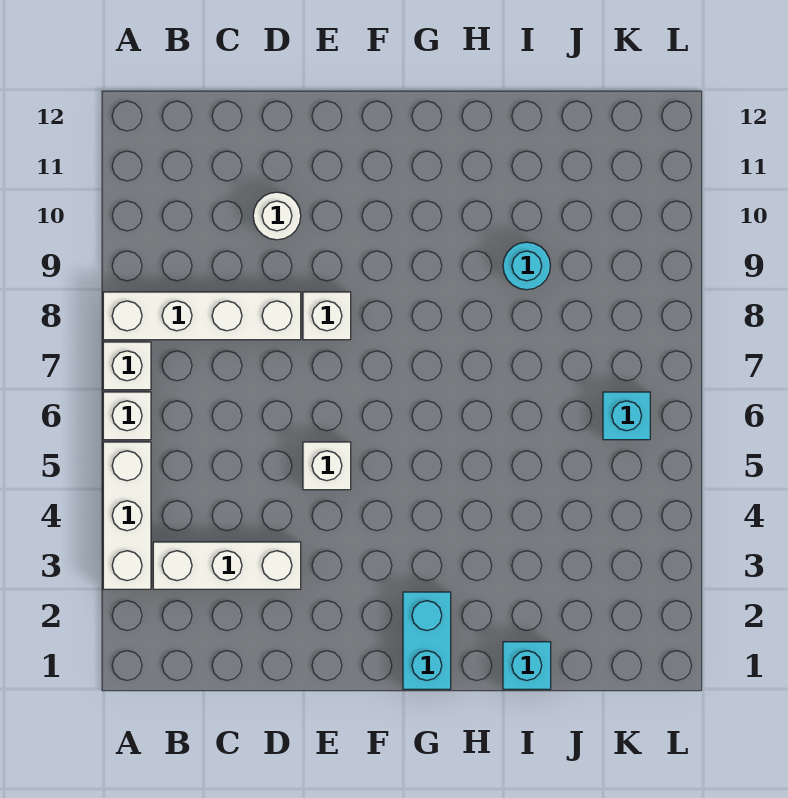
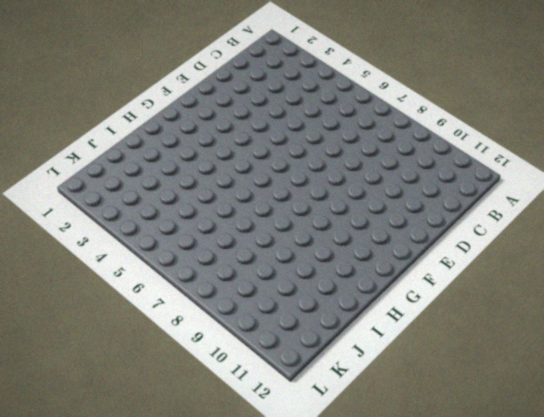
none -> white 1x3 brick [103,442,151,589]
none -> white 1x1 brick [103,392,151,440]
none -> white 1x1 brick [103,342,151,390]

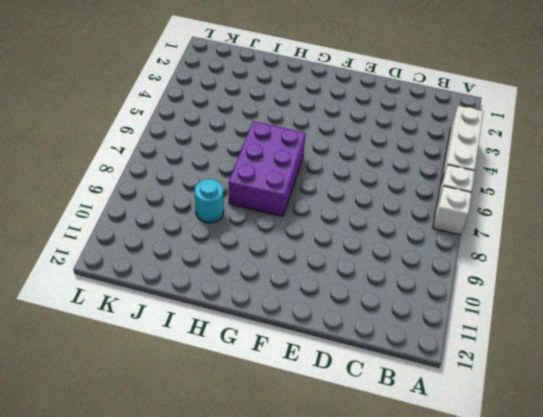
purple 2x3 brick [229,121,306,217] -> none
none -> white 1x4 brick [103,292,301,340]
none -> white 1x3 brick [153,542,301,589]
none -> white 1x1 round brick [253,192,301,240]

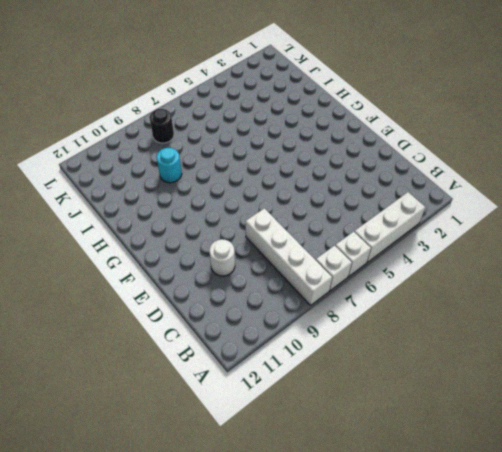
black 1x1 round brick [149,109,174,143] -> none
none -> white 1x3 brick [153,542,301,589]
none -> white 1x1 brick [303,442,351,490]
none -> white 1x1 brick [303,292,351,340]

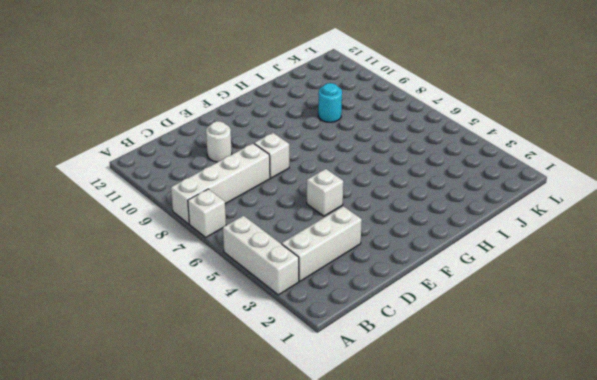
none -> white 1x1 brick [103,392,151,440]
none -> cyan 1x2 brick [403,592,451,689]
none -> cyan 1x1 brick [503,642,551,689]

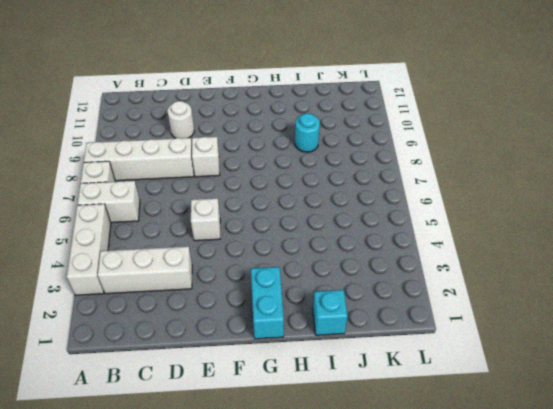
white 1x2 brick [77,181,140,223] -> white 1x1 brick [103,392,151,440]
none -> cyan 1x1 brick [603,392,650,440]

